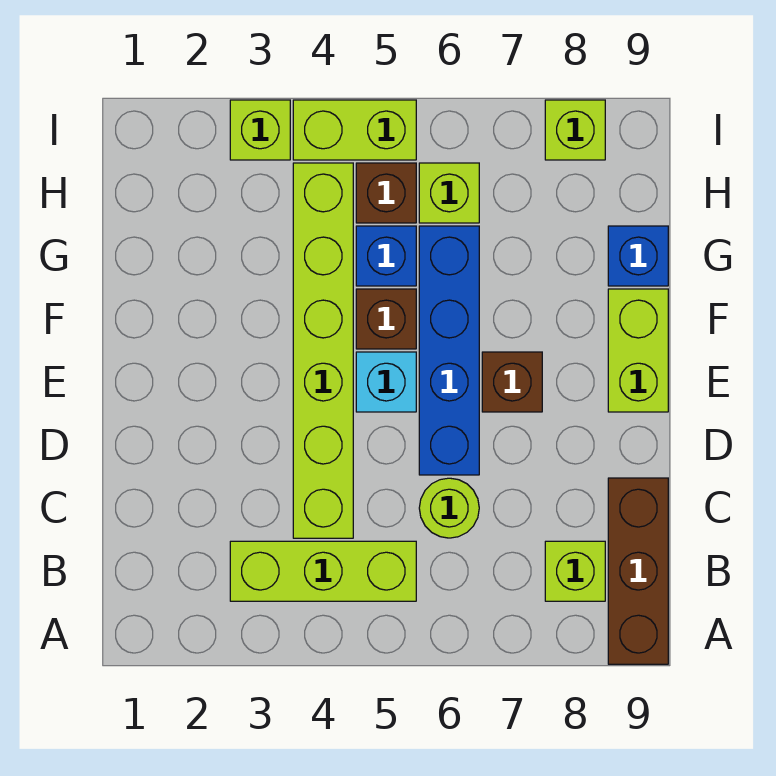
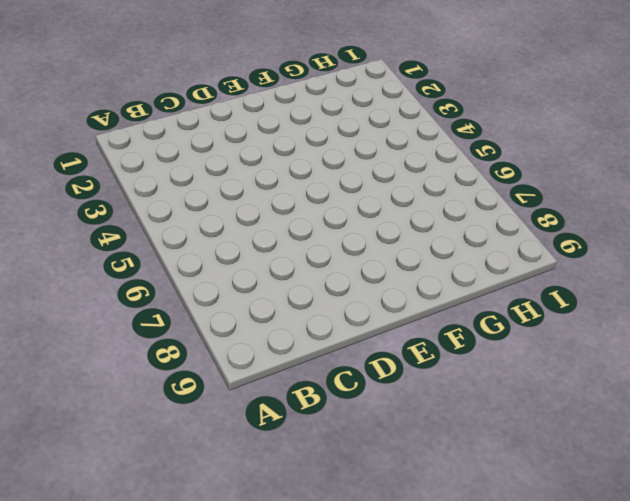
none -> brown 1x3 brick [608,478,668,664]
none -> lime 1x3 brick [230,541,416,601]
none -> lime 1x1 brick [545,541,605,601]

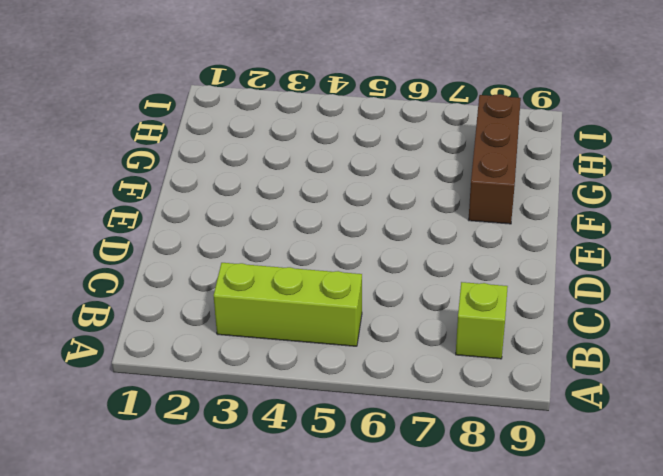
brown 1x3 brick [468,94,521,224] -> brown 1x3 brick moved to [608,478,668,664]
none -> lime 1x6 brick [293,163,353,538]
none -> lime 1x1 round brick [419,478,479,538]
none -> blue 1x4 brick [419,226,479,475]

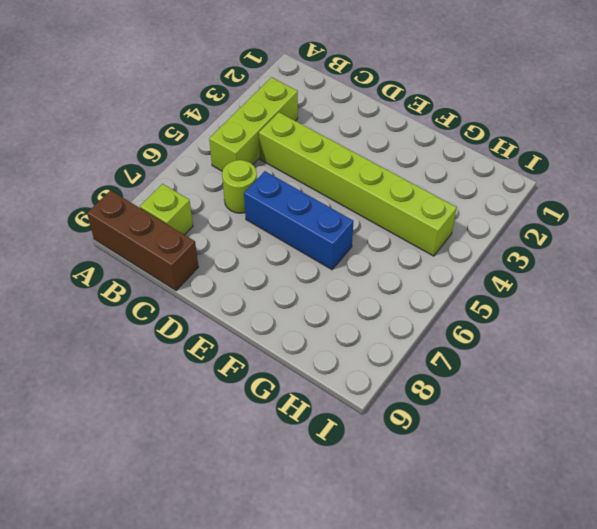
blue 1x3 brick [244,171,354,270] -> blue 1x4 brick [419,226,479,475]
none -> cyan 1x1 brick [356,352,416,412]
none -> brown 1x1 brick [482,352,542,412]
none -> lime 1x2 brick [608,289,668,412]

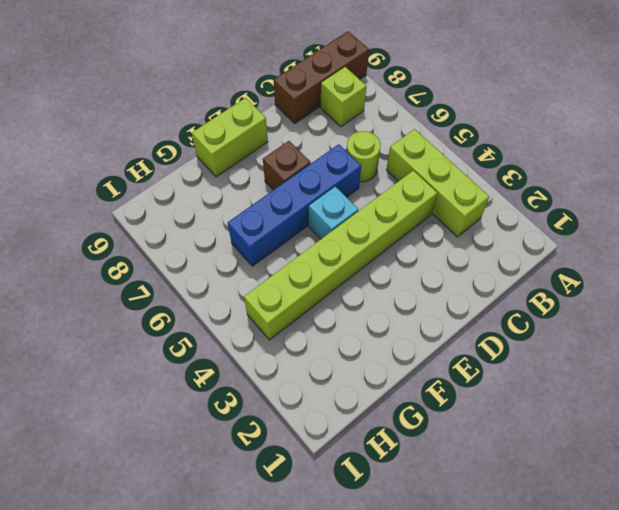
none -> brown 1x1 brick [356,289,416,349]
none -> blue 1x1 brick [356,226,416,286]
none -> blue 1x1 brick [608,226,668,286]

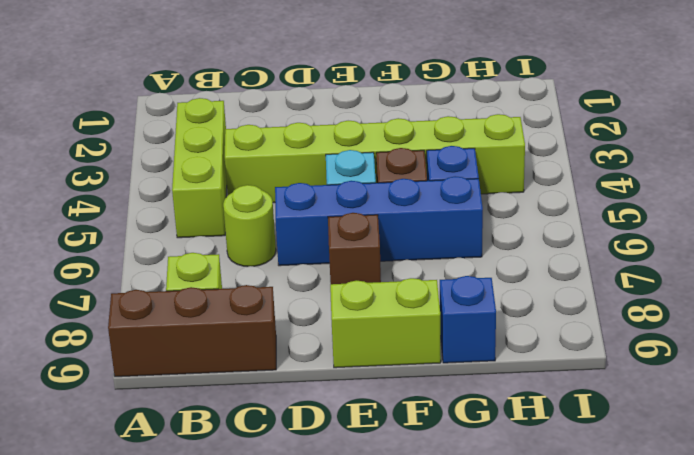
none -> brown 1x1 brick [356,163,416,223]
none -> lime 1x1 brick [419,163,479,223]
none -> lime 1x1 brick [230,100,290,160]

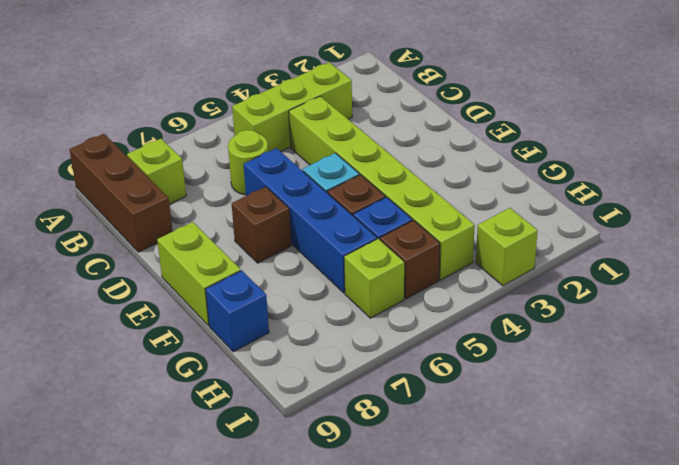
none -> lime 1x2 brick [293,100,416,160]
none -> lime 1x1 brick [545,100,605,160]

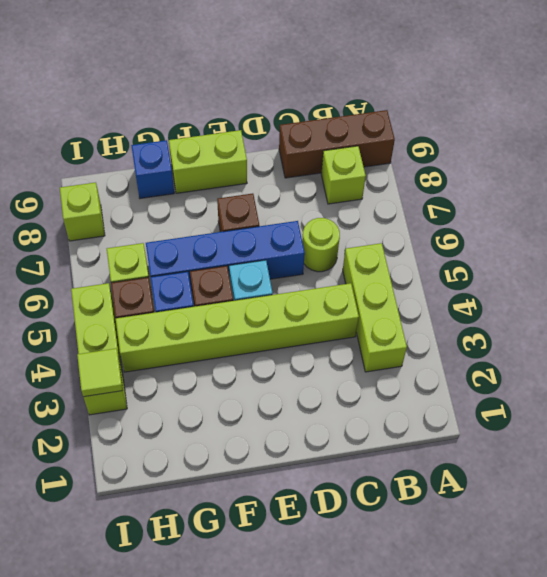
lime 1x1 tile [77,349,123,397] -> none

